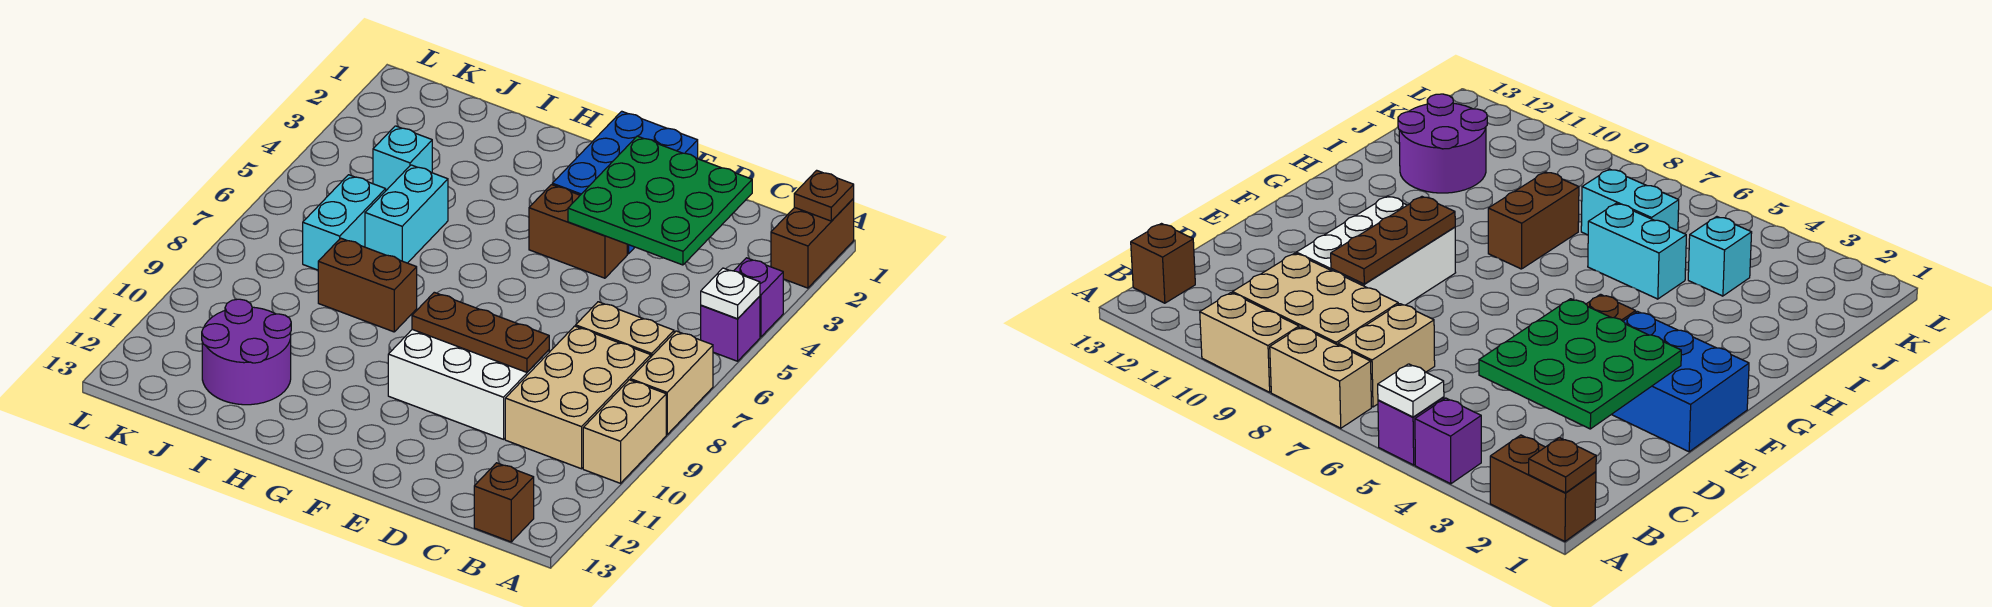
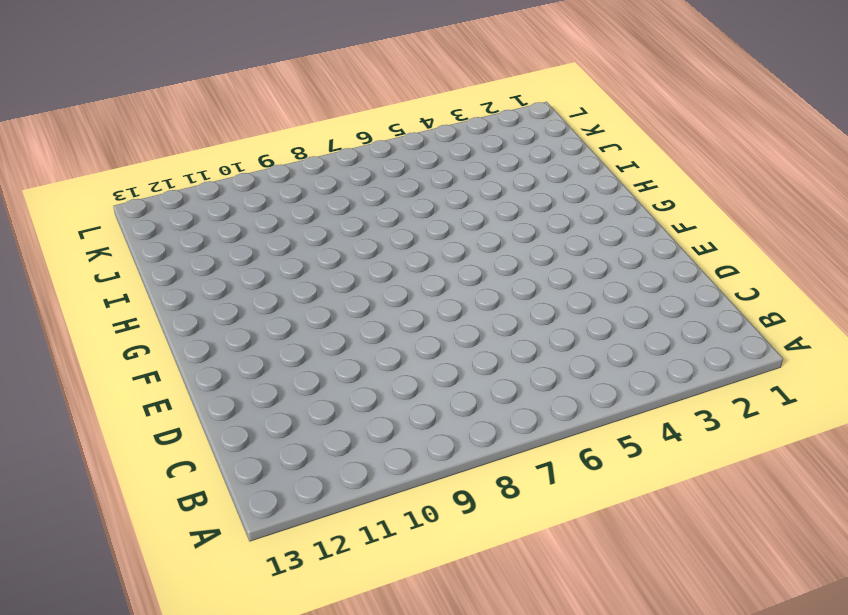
none -> brown 1x2 brick [771,199,854,288]
none -> purple 1x1 brick [734,258,783,337]
none -> purple 1x1 brick [701,296,760,361]

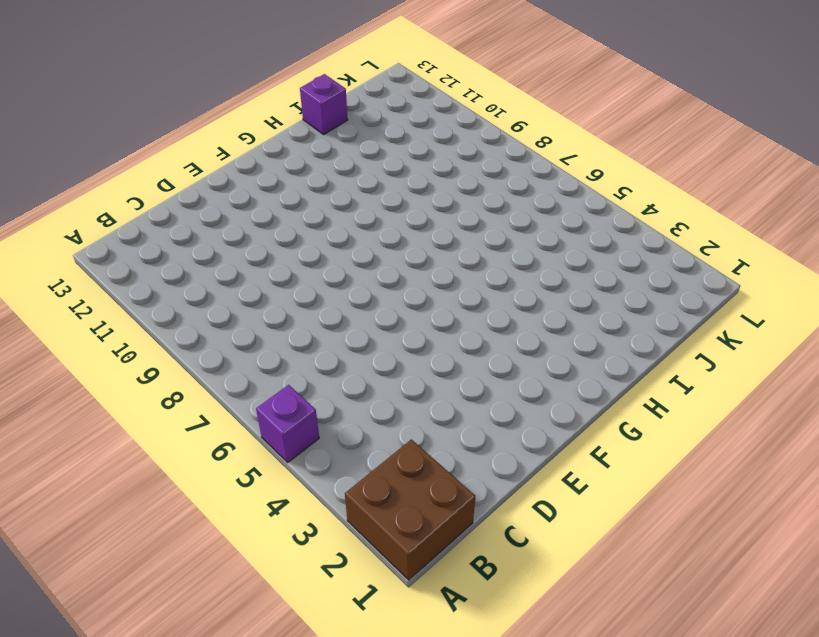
brown 2x2 brick [345,439,475,580] -> brown 1x2 brick [771,199,854,288]
purple 1x1 brick [300,74,348,135] -> purple 1x1 brick moved to [734,258,783,337]
none -> tan 1x2 brick [630,331,713,434]
none -> tan 1x2 brick [583,380,666,483]
none -> tan 1x2 brick [576,302,674,357]

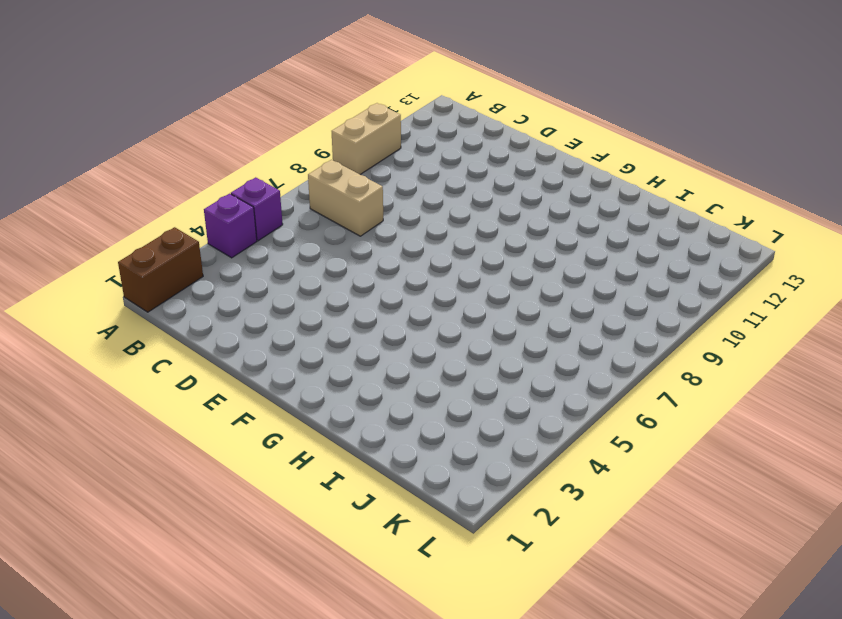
none -> tan 1x2 brick [630,331,713,434]
none -> tan 2x3 brick [505,326,651,469]
none -> brown 1x1 brick [474,463,534,542]

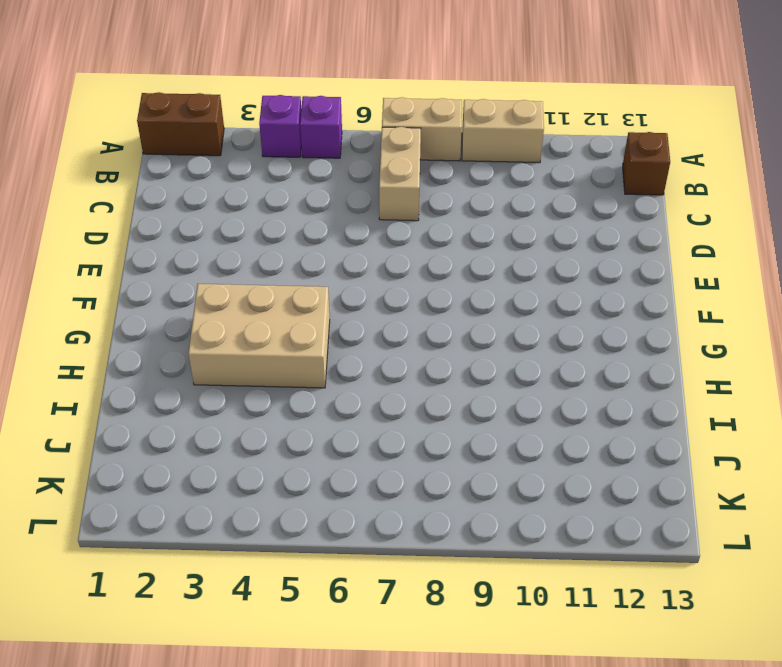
tan 2x3 brick [188,284,330,388] -> tan 2x3 brick moved to [505,326,651,469]
none -> white 2x3 brick [388,330,549,439]
none -> blue 2x3 brick [552,111,698,254]
none -> brown 1x2 brick [529,185,627,278]

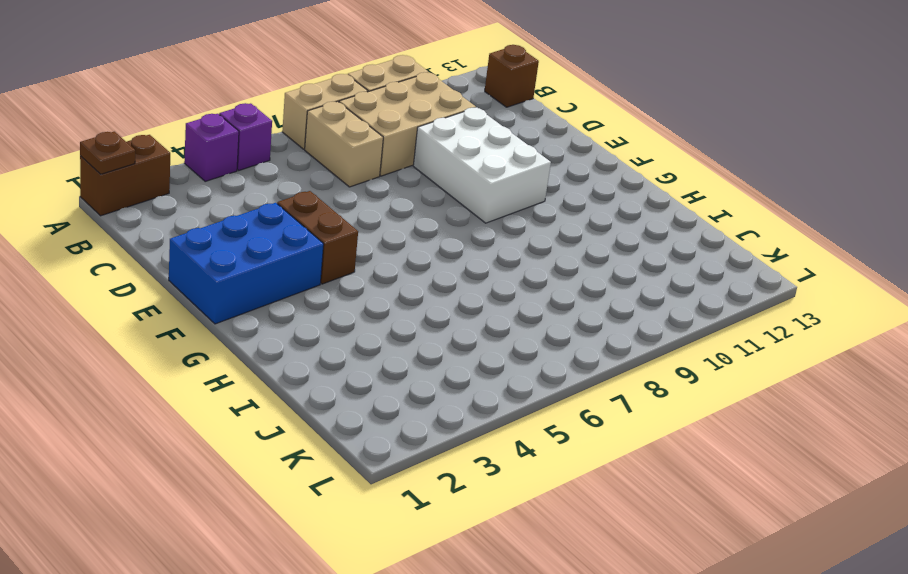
none -> brown 1x2 brick [318,238,417,332]
none -> cyan 1x2 brick [365,165,448,263]
none -> purple 2x2 round brick [202,299,291,405]

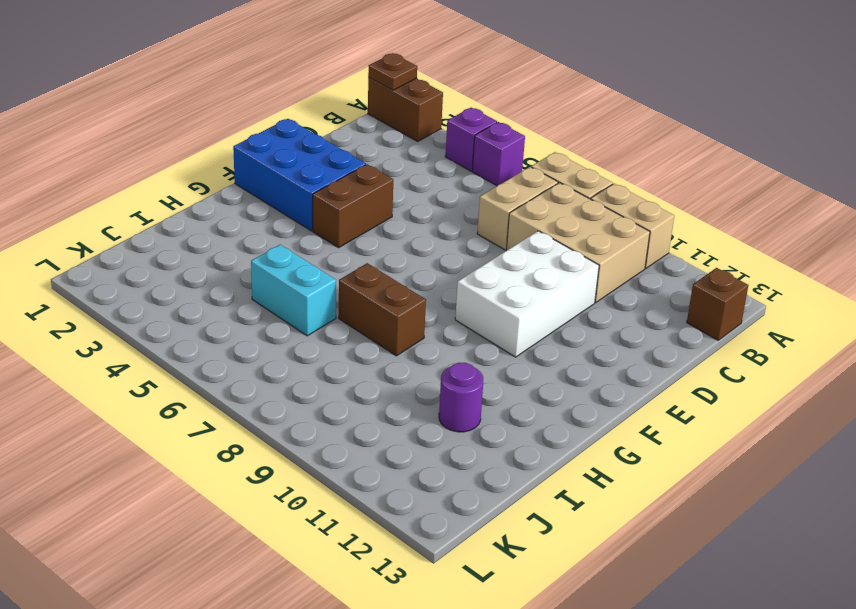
brown 1x2 brick [339,263,426,356] -> brown 1x2 brick turned to [318,238,417,332]
purple 1x1 round brick [439,363,483,432] -> purple 2x2 round brick [202,299,291,405]
none -> cyan 1x1 brick [373,126,432,190]
none -> cyan 1x2 brick [303,175,386,270]
none -> white 1x1 plate [701,268,760,319]

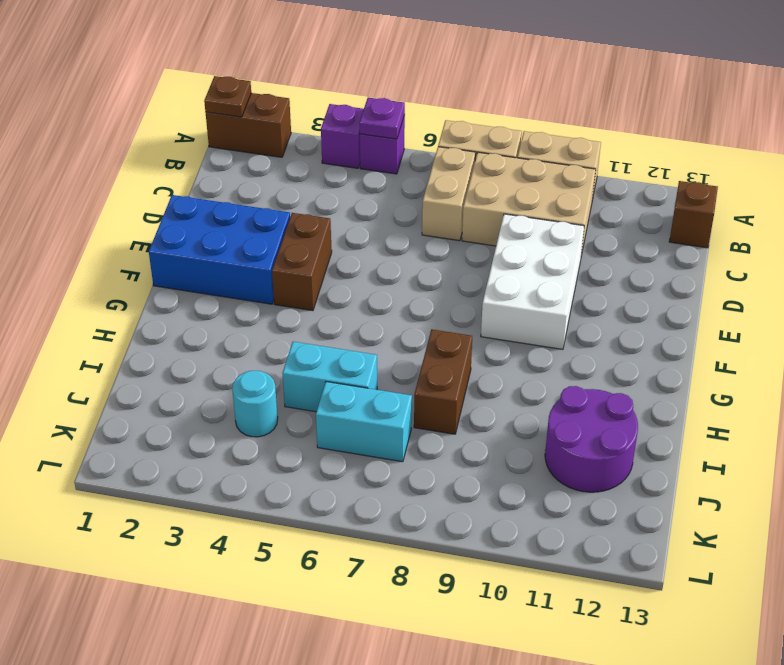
purple 1x1 plate [360,97,405,139] -> white 1x1 plate [701,268,760,319]
cyan 1x1 round brick [232,371,278,437] -> cyan 1x1 brick [373,126,432,190]
none -> green 3x3 plate [568,136,752,265]
none -> brown 1x3 plate [412,292,549,372]

